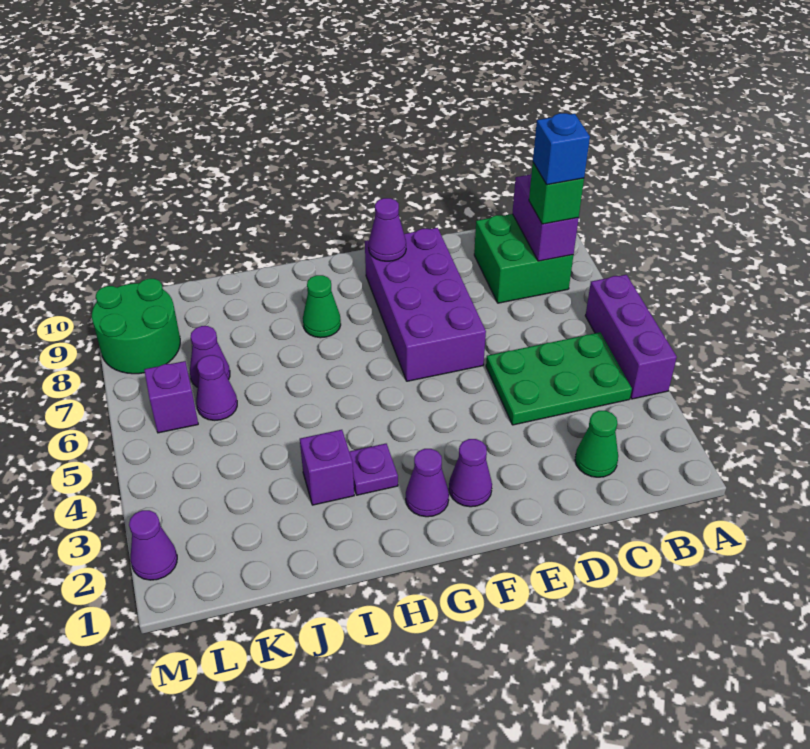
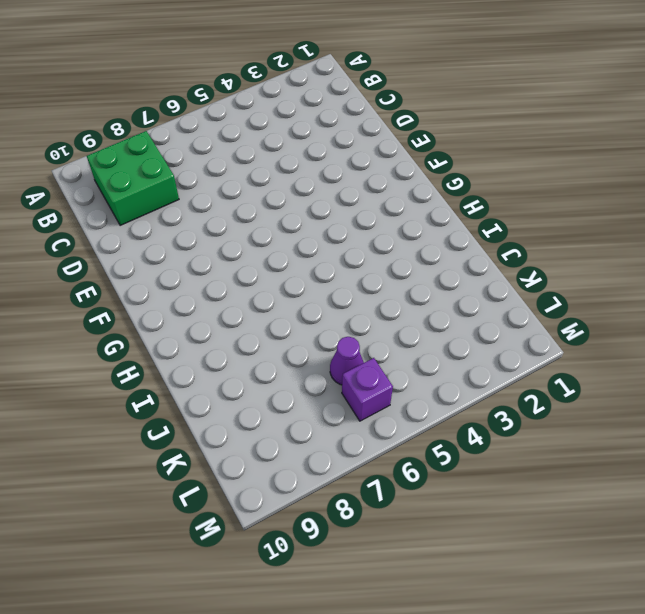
none -> purple 1x3 brick [585,275,677,399]
none -> green 2x3 plate [486,332,632,425]
none -> green 1x1 cone [575,411,618,477]

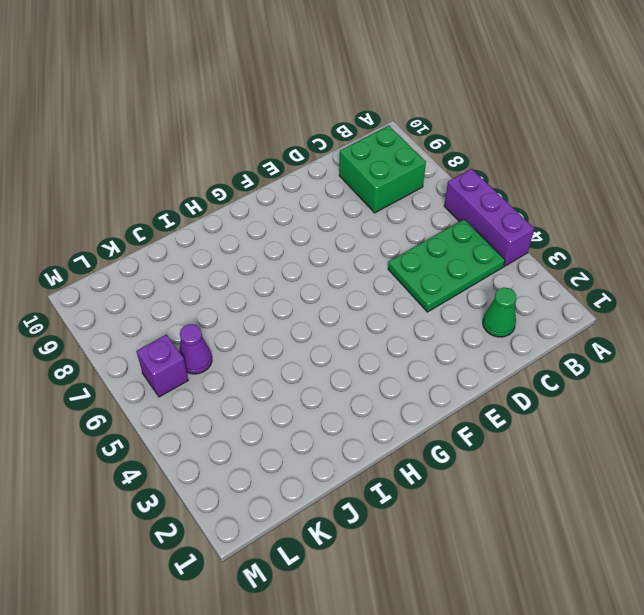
none -> purple 2x4 brick [365,228,486,381]
none -> purple 1x1 cone [449,439,492,507]
none -> purple 1x1 cone [406,449,449,517]

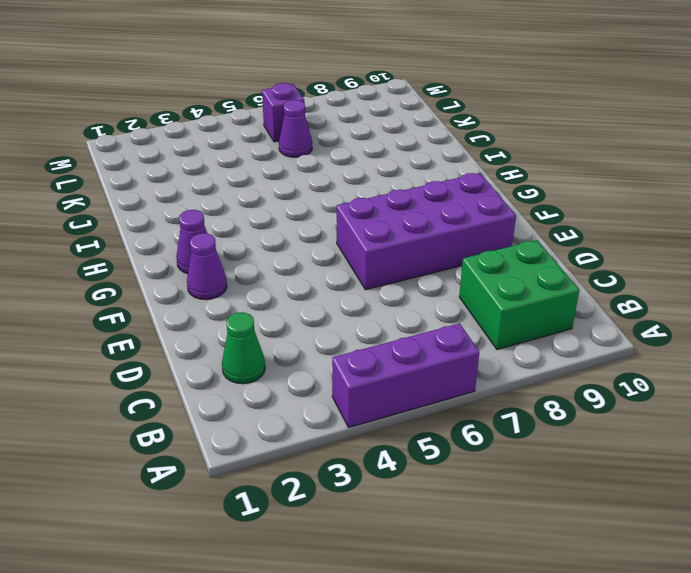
none -> green 2x3 plate [486,332,632,425]
none -> purple 1x1 plate [349,444,398,495]
none -> green 1x1 cone [303,275,341,338]

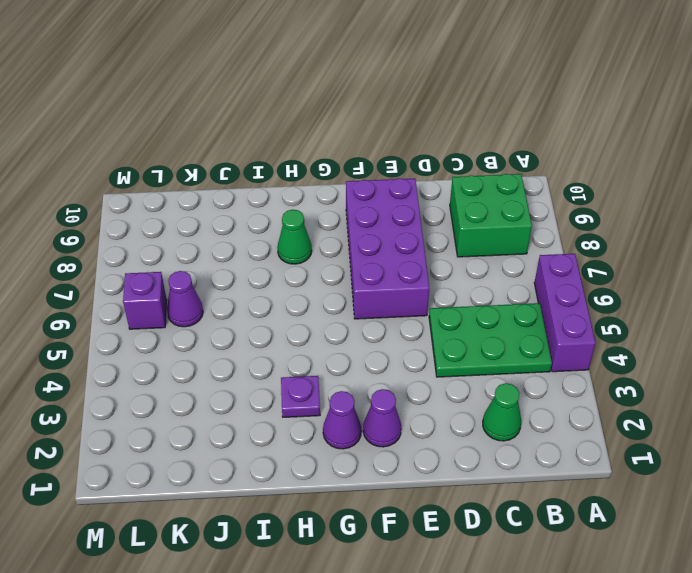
none -> purple 1x1 brick [300,430,354,505]
none -> purple 1x1 cone [190,326,230,387]
none -> green 2x2 round brick [92,279,180,374]

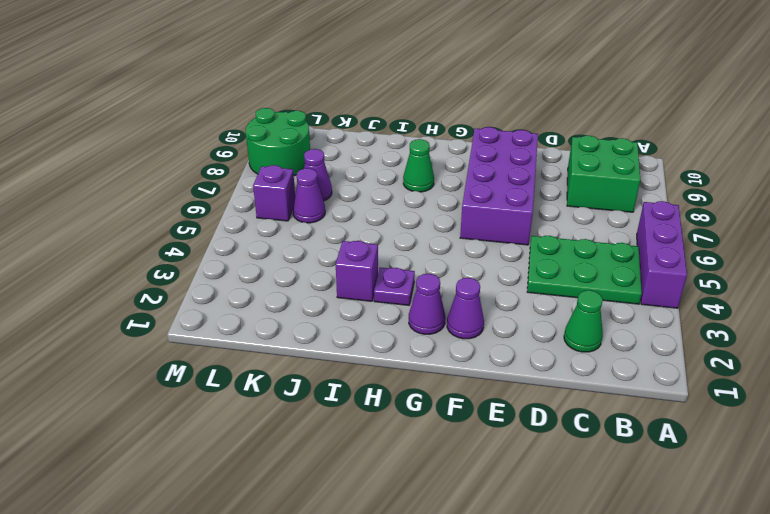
none -> purple 1x1 cone [129,510,177,580]
none -> purple 1x2 brick [512,173,579,261]
none -> purple 1x1 cone [369,198,406,261]

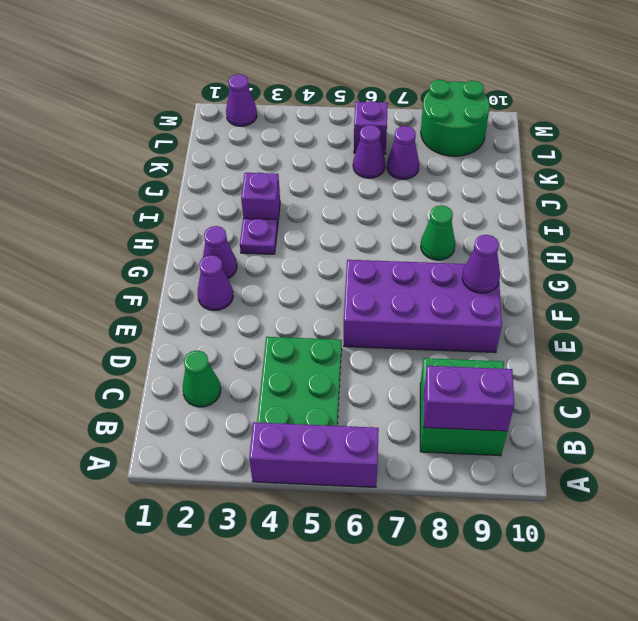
none -> green 1x1 brick [529,163,584,224]
none -> blue 1x1 brick [533,113,590,185]

